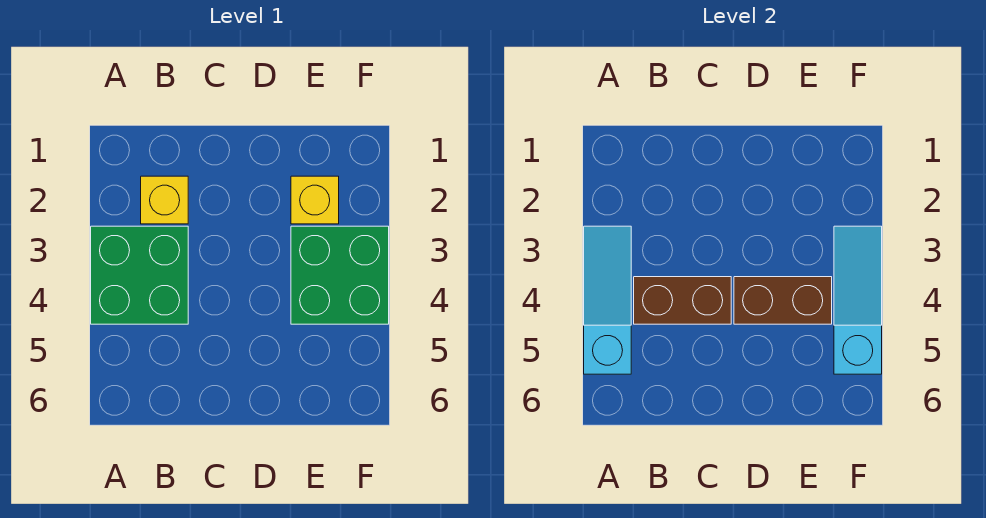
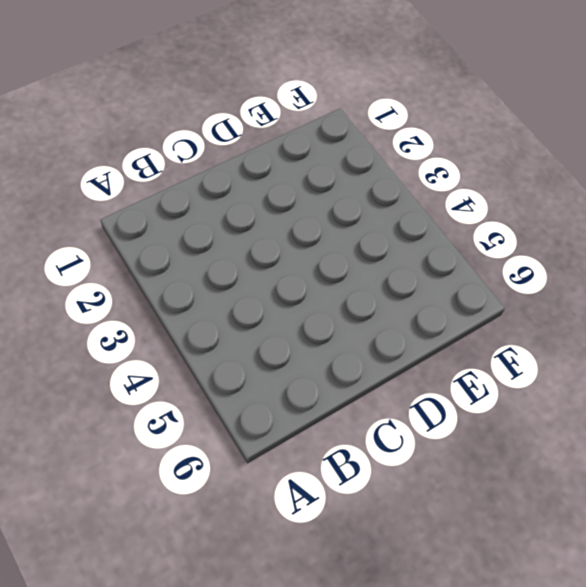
none -> green 2x2 brick [91,226,188,324]
none -> yellow 1x1 brick [141,176,188,224]

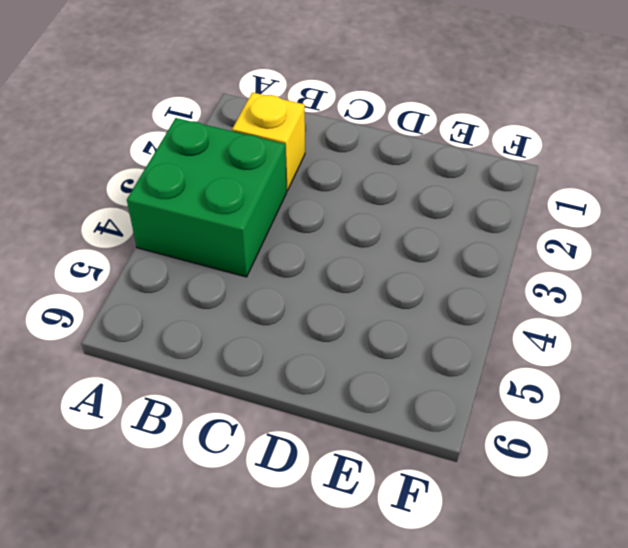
none -> yellow 1x1 brick [291,176,339,224]
none -> green 2x2 brick [291,226,389,324]

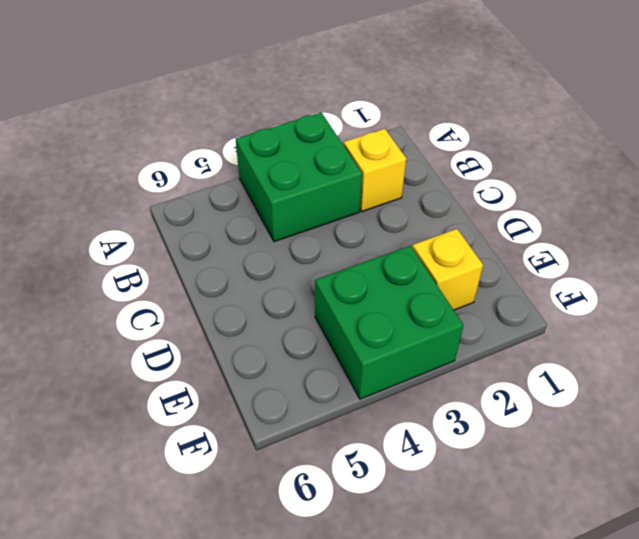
none -> cyan 1x3 slope [584,226,631,374]
none -> brown 1x2 brick [634,277,731,324]

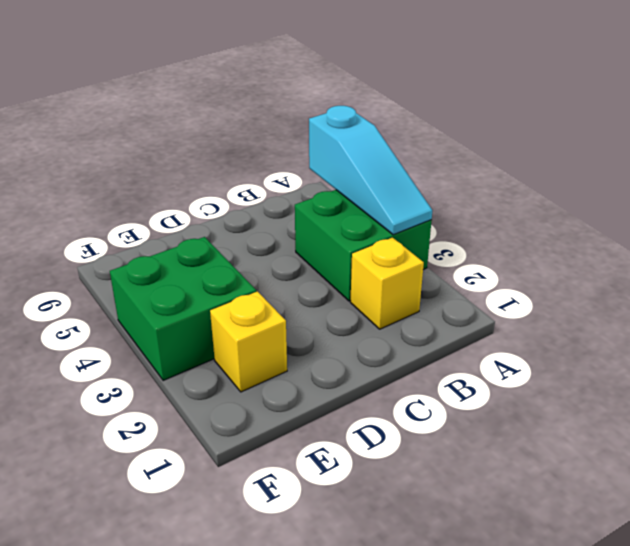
none -> brown 1x2 brick [634,277,731,324]
none -> brown 1x2 brick [734,277,832,324]

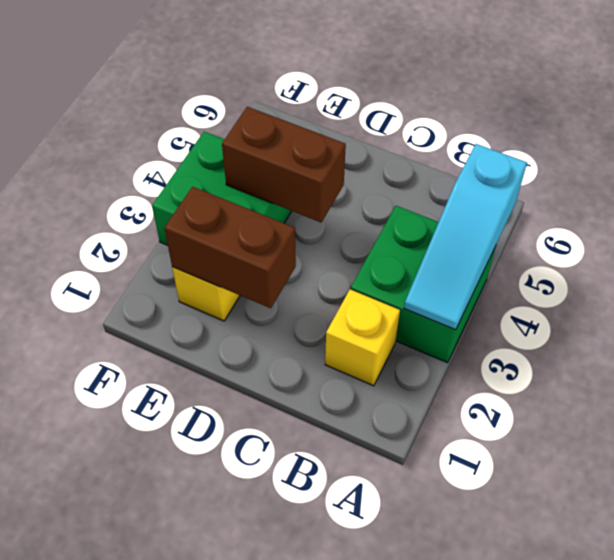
brown 1x2 brick [164,187,296,308] -> brown 1x2 brick moved to [634,277,731,324]
none -> cyan 1x3 slope [834,226,882,374]

